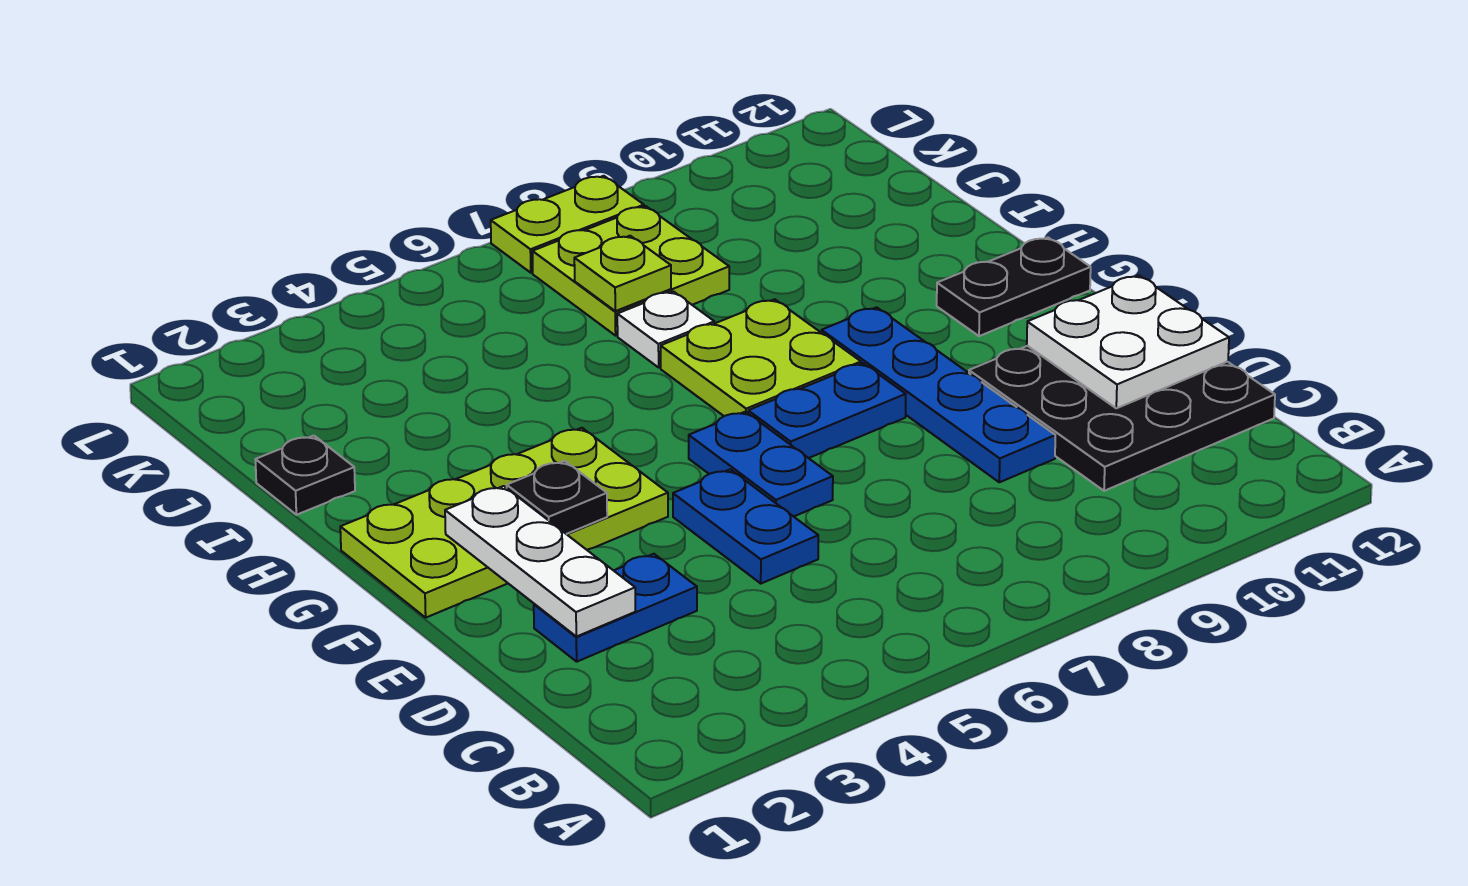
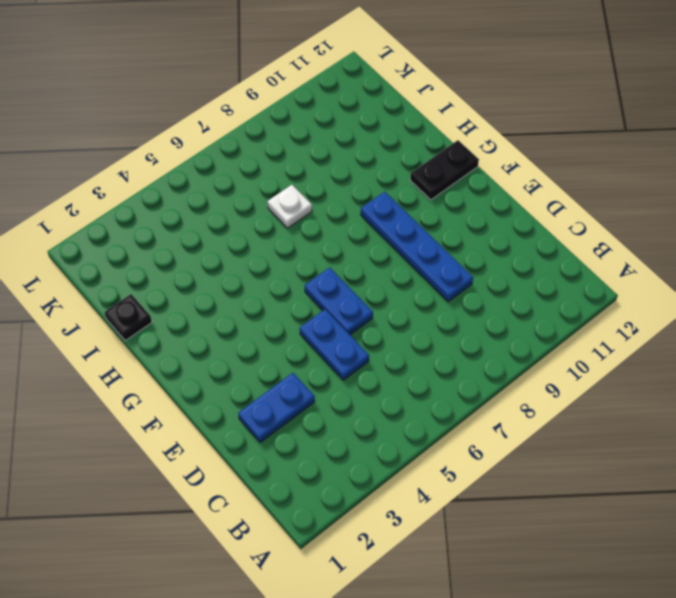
none -> black 3x3 plate [969,346,1275,491]
none -> lime 2x4 plate [340,428,668,617]
none -> blue 1x2 plate [748,363,906,458]

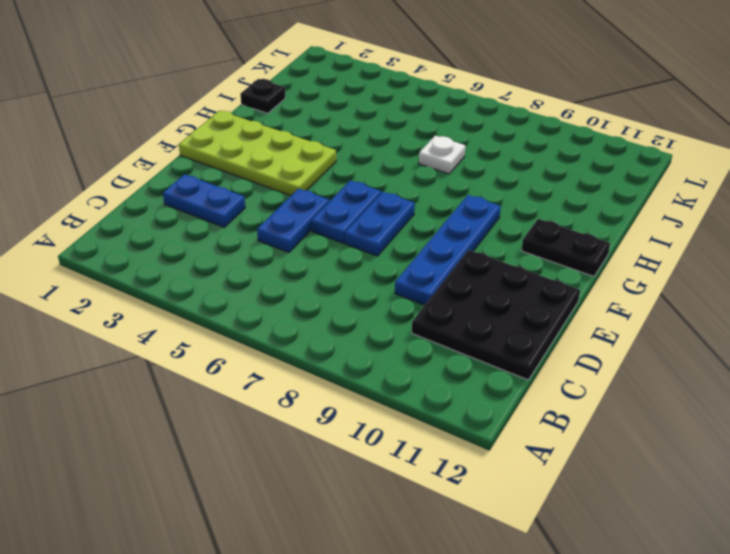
blue 1x2 plate [345,192,415,256] -> blue 1x2 plate turned to [748,363,906,458]
none -> lime 2x2 plate [661,299,861,416]
none -> lime 2x2 plate [532,206,729,336]
none -> lime 1x2 plate [491,176,644,273]

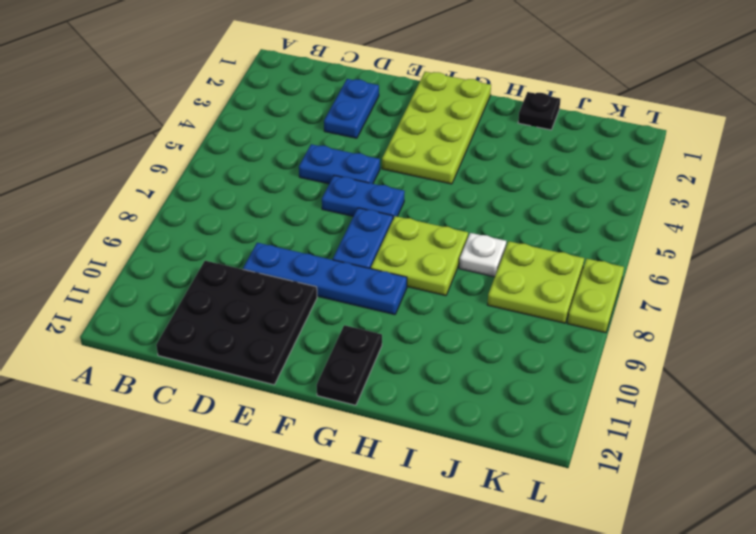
none -> white 1x3 plate [445,486,635,637]
none -> white 2x2 plate [1027,275,1229,408]
none -> black 1x1 plate [507,461,607,534]

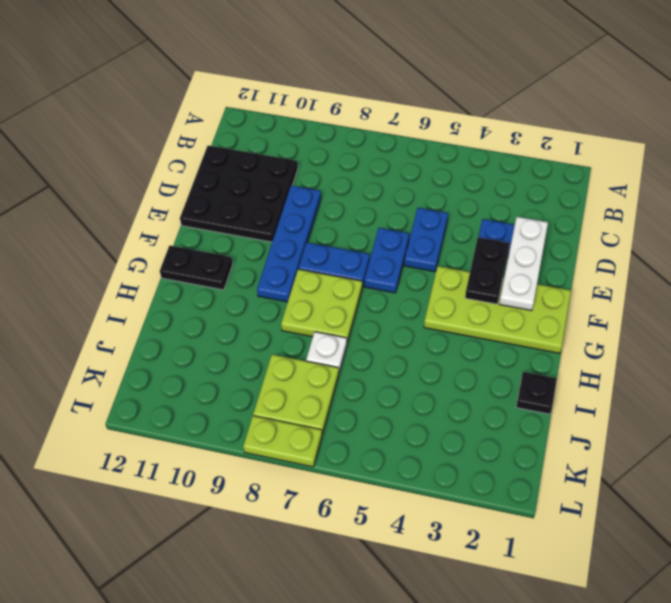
black 1x2 plate [465,237,509,304] -> black 1x1 plate [507,461,607,534]
none -> white 2x2 plate [1027,275,1229,408]
none -> lime 1x1 plate [574,236,671,311]

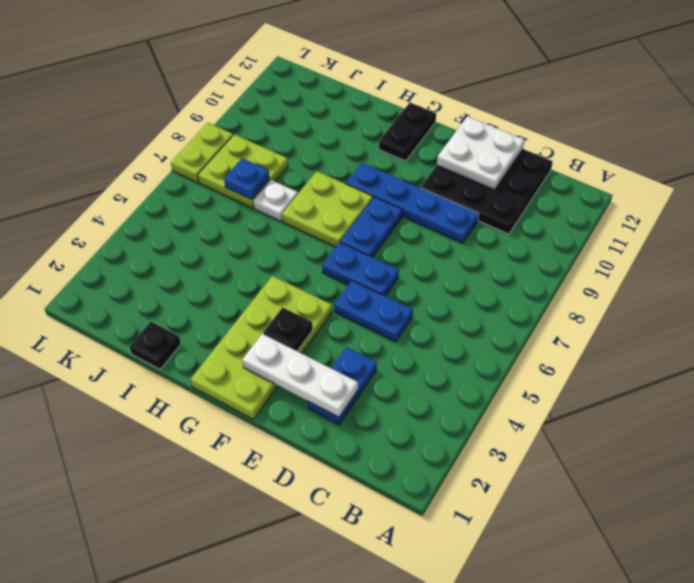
blue 1x1 plate [224,158,269,200] -> lime 1x1 plate [574,236,671,311]

